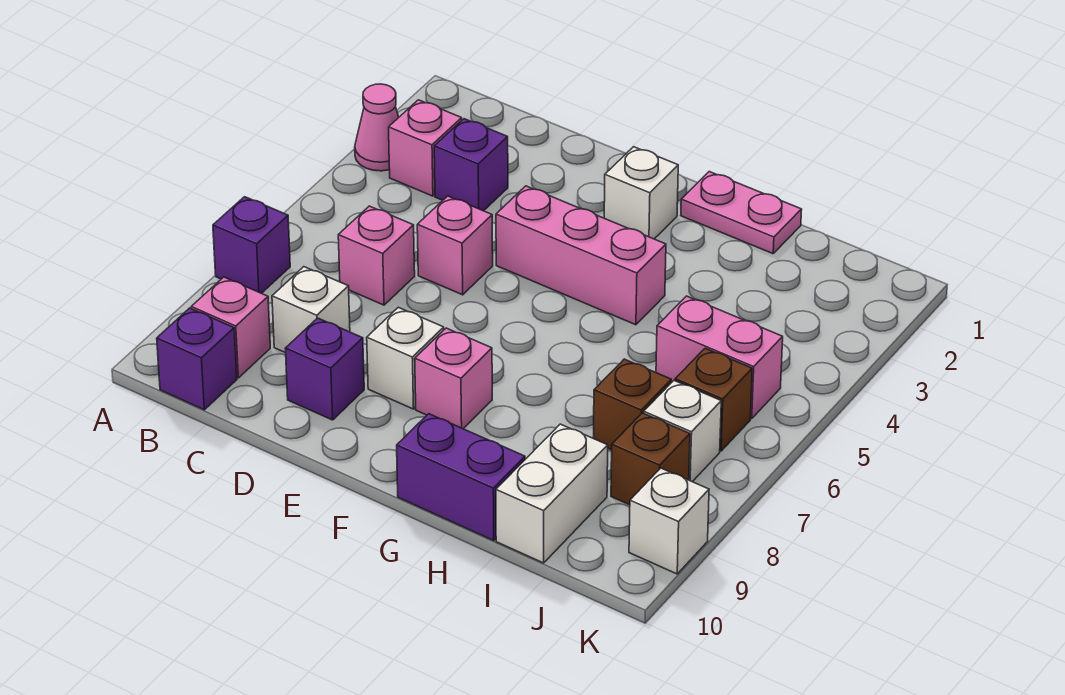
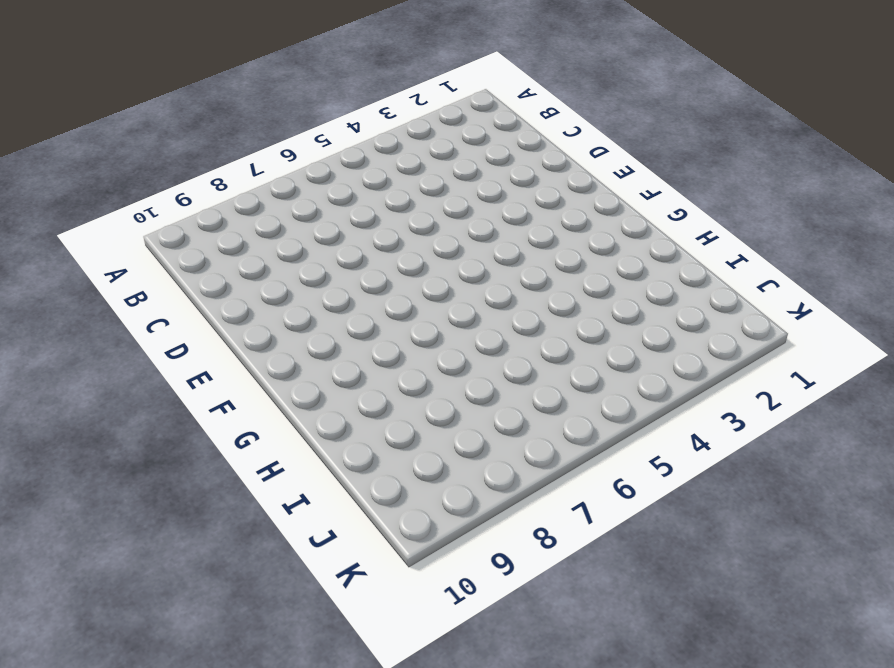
none -> pink 1x1 cone [355,84,399,171]
none -> purple 1x1 brick [213,197,290,293]
none -> pink 1x1 brick [389,100,462,196]

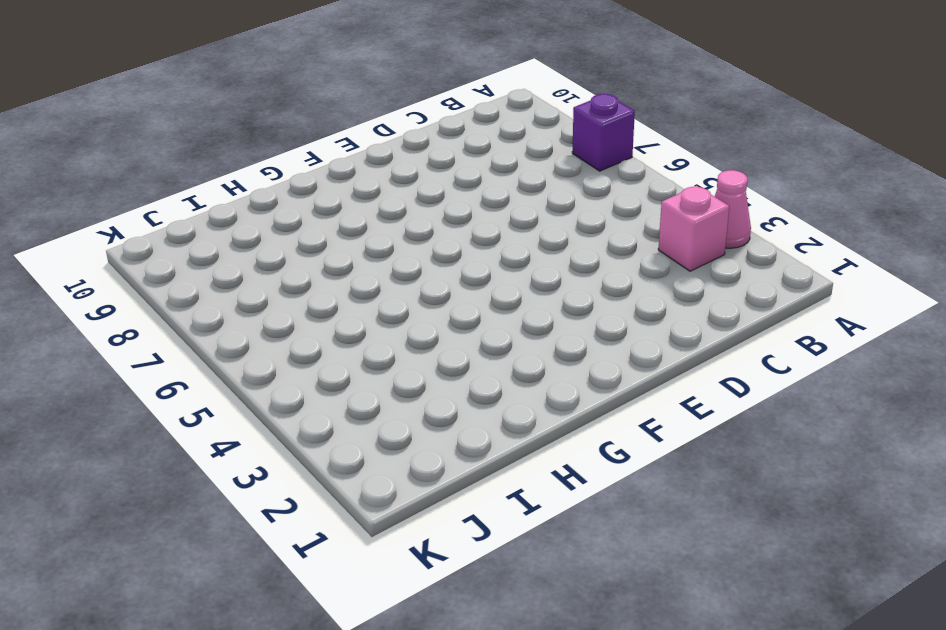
none -> pink 1x1 brick [191,277,270,378]
none -> purple 1x1 brick [157,308,237,410]
none -> purple 1x1 brick [434,119,508,211]

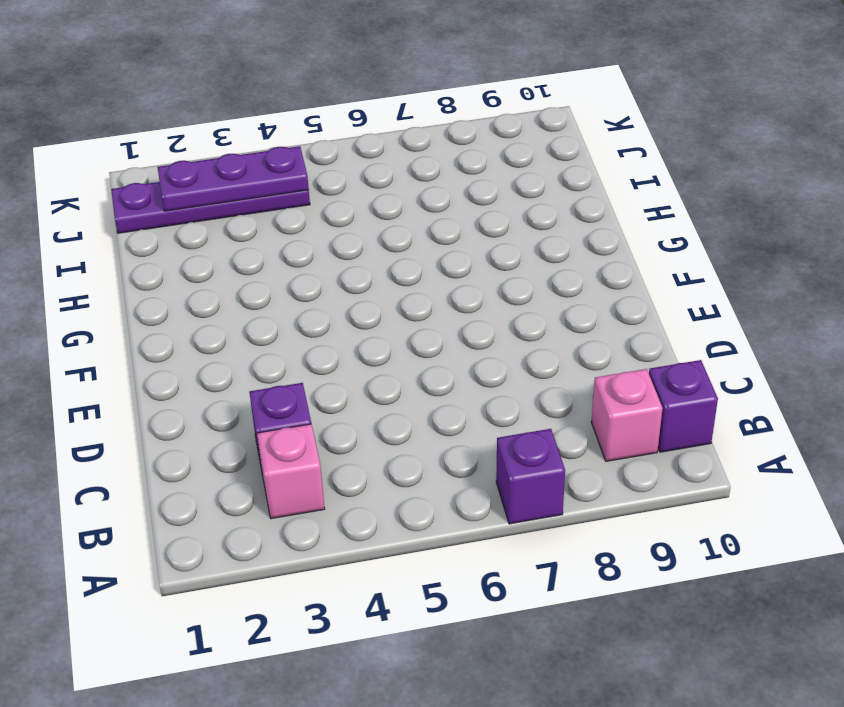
purple 1x4 plate [111,182,310,233] -> none
purple 1x3 plate [157,146,309,211] -> none
none -> pink 1x1 cone [355,84,399,171]
none -> pink 1x1 brick [338,206,415,305]
none -> white 1x1 brick [272,267,350,353]

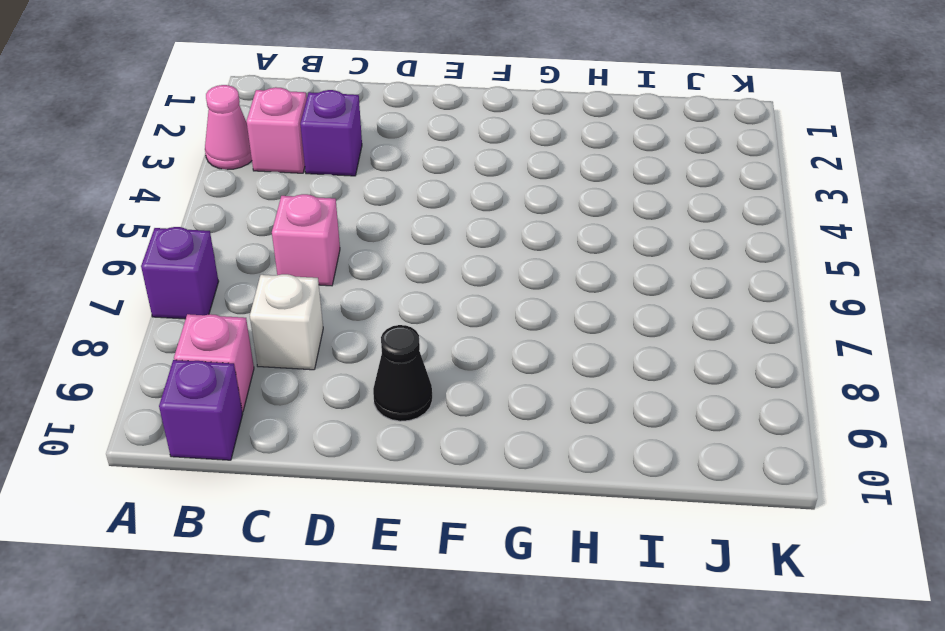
black 1x1 cone [373,325,432,421] -> none
none -> pink 1x1 brick [417,196,493,295]
none -> purple 1x1 brick [285,318,364,420]
none -> pink 1x3 brick [496,186,666,325]

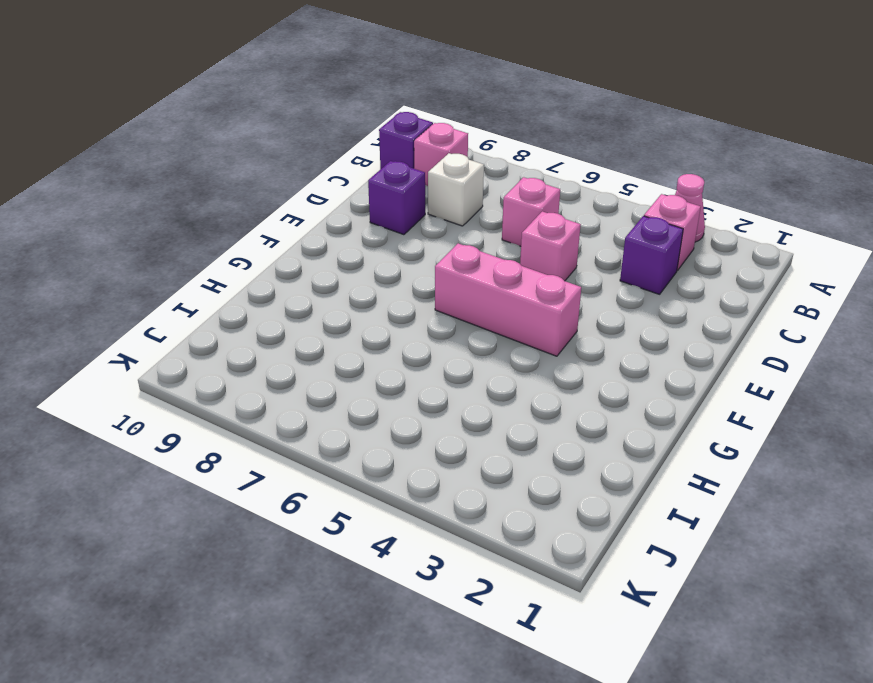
pink 1x3 brick [435,243,581,356] -> pink 1x3 brick turned to [496,186,666,325]
none -> purple 1x1 brick [213,197,290,293]
none -> white 1x1 brick [367,307,444,409]
none -> white 1x1 brick [604,147,678,239]

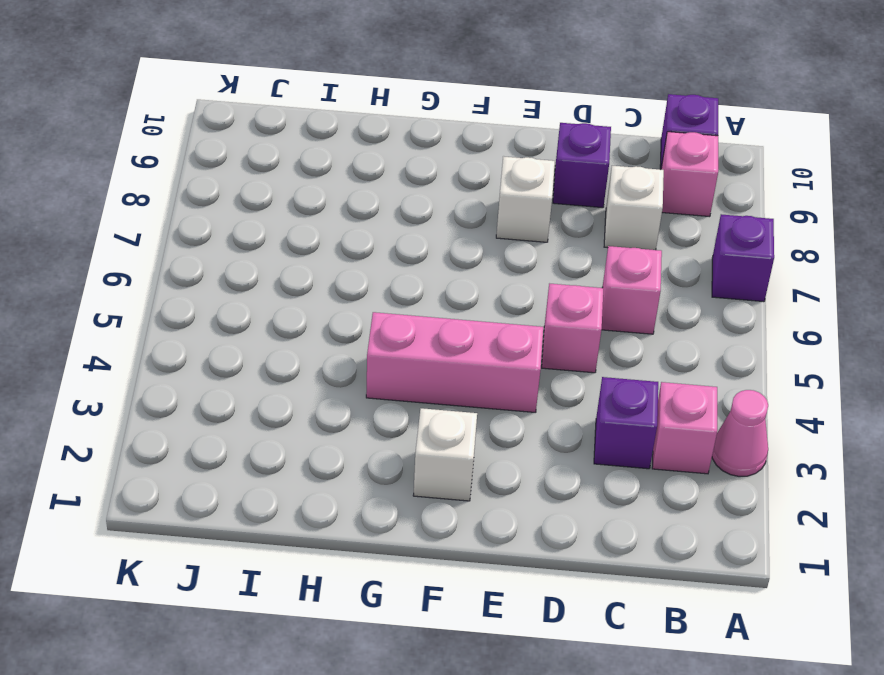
none -> pink 1x1 brick [415,328,492,429]
none -> pink 1x2 plate [681,172,802,254]
none -> purple 1x2 brick [397,414,525,540]

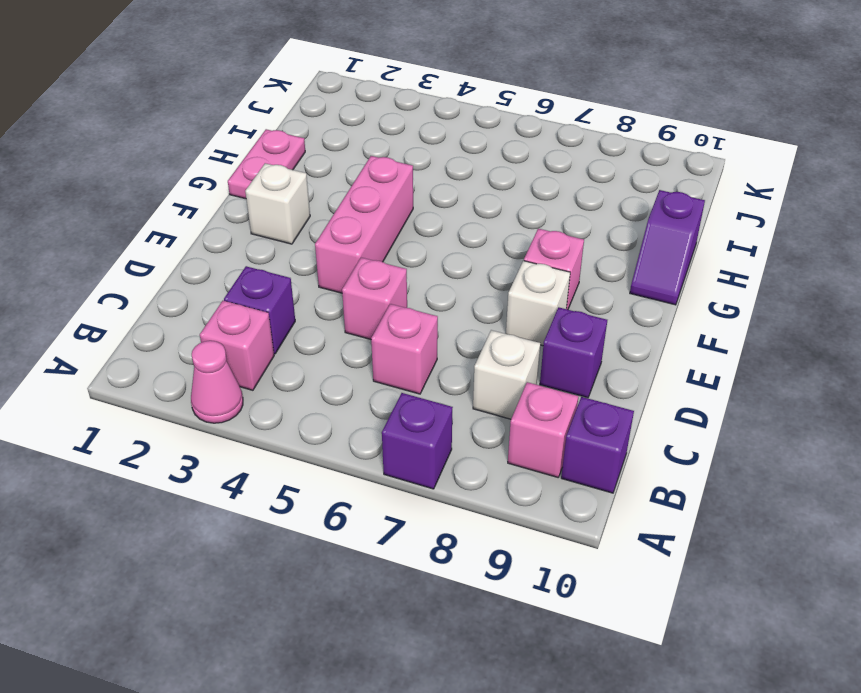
purple 1x2 slope [630,190,705,305] -> purple 1x2 brick [397,414,525,540]
none -> pink 1x2 brick [656,296,783,419]
none -> brown 1x1 brick [593,359,671,450]
none -> white 1x2 brick [496,424,608,563]

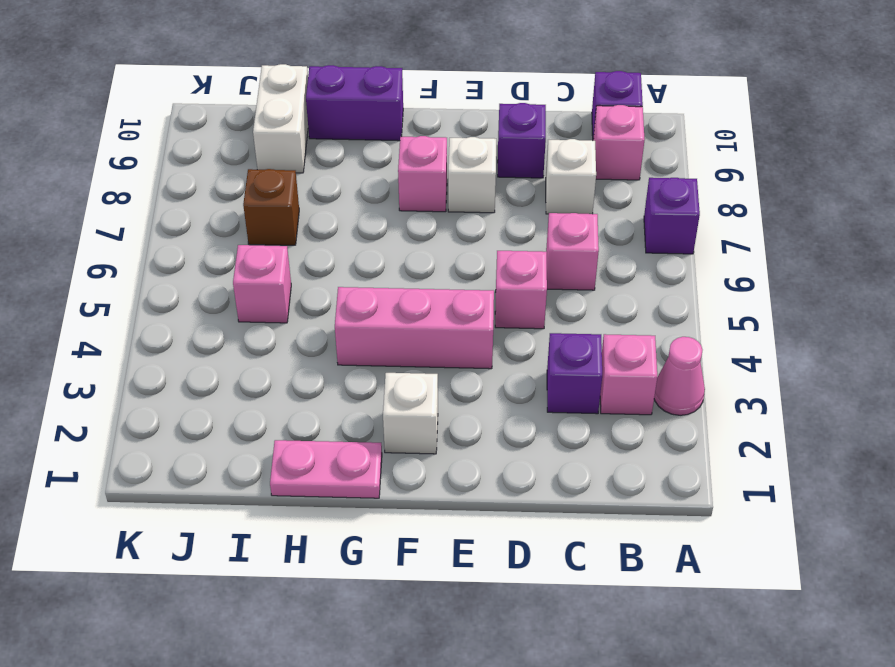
pink 1x1 brick [233,245,291,323] -> pink 1x2 brick [656,296,783,419]
none -> brown 1x1 brick [675,348,752,451]
none -> white 1x1 brick [644,381,721,482]
none -> brown 1x1 brick [611,413,690,505]

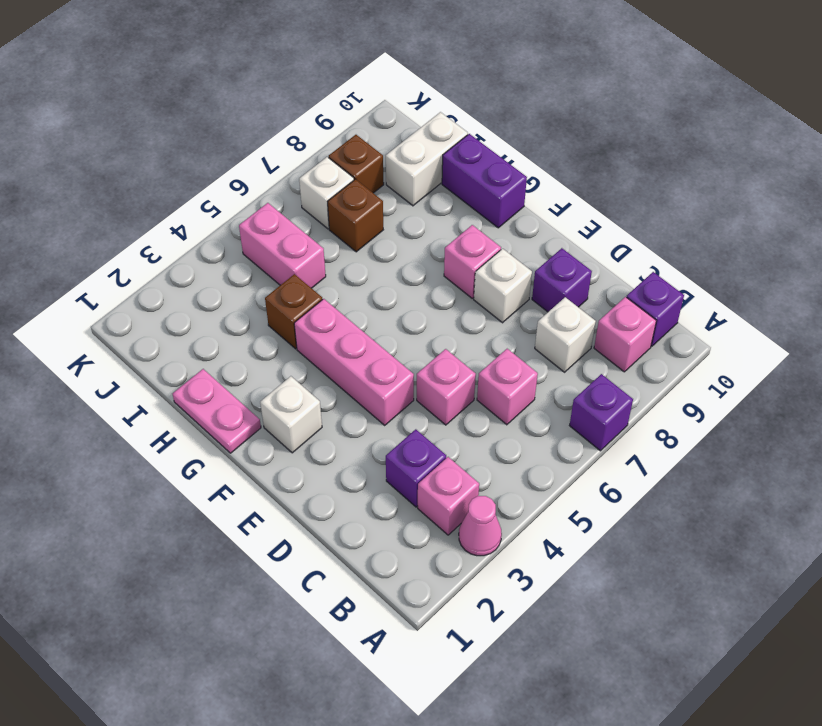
brown 1x1 brick [265,274,323,349] -> brown 1x1 brick moved to [675,348,752,451]
none -> white 1x1 brick [629,468,709,574]

